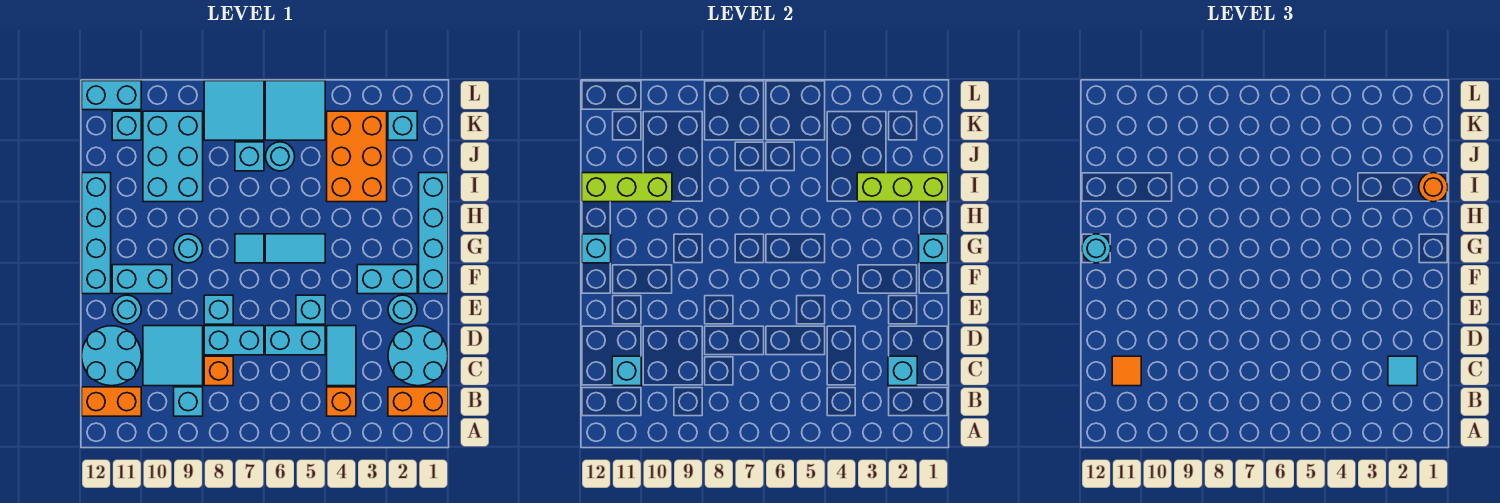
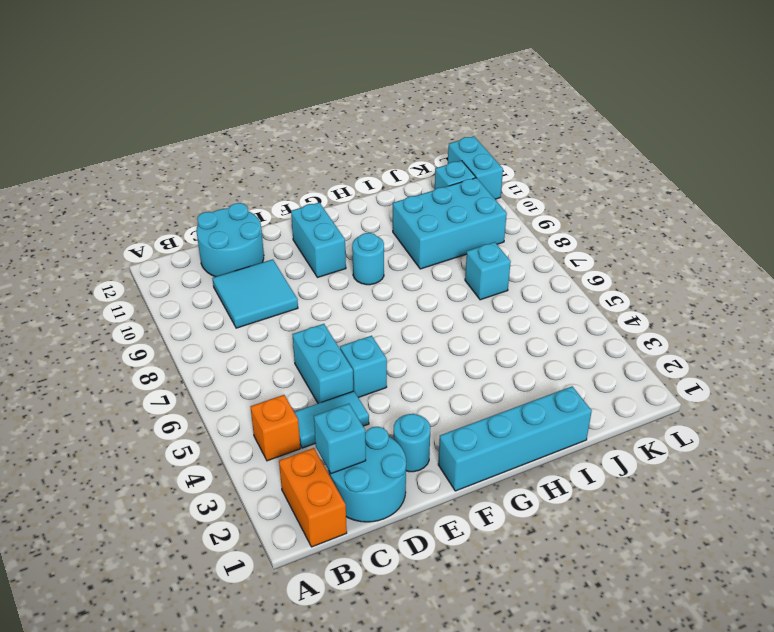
none -> cyan 1x1 brick [174,387,203,416]
none -> orange 1x2 brick [82,387,141,416]
none -> orange 1x1 brick [204,356,233,386]
none -> cyan 1x2 brick [204,326,264,355]

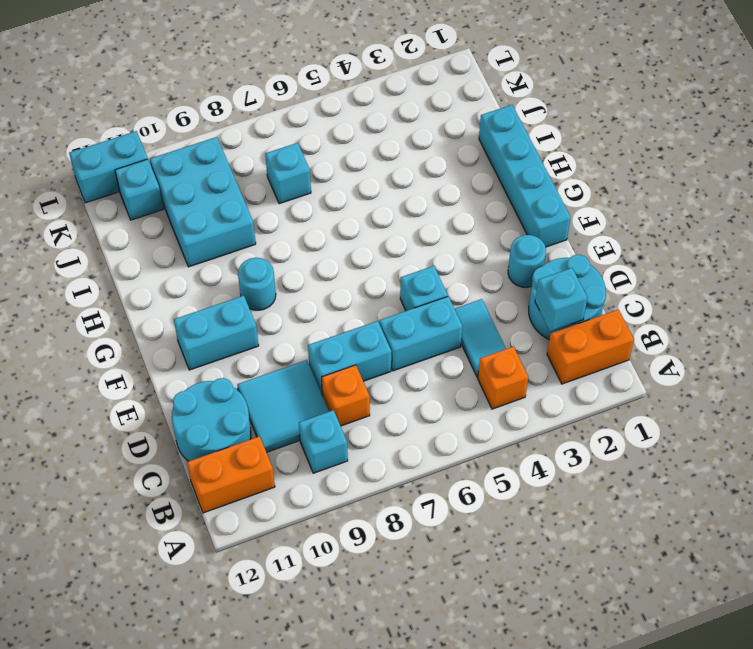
none -> cyan 1x1 brick [204,295,233,324]
none -> cyan 1x1 round brick [112,295,141,324]
none -> cyan 1x2 brick [357,265,417,294]
none -> cyan 1x4 brick [82,173,111,294]

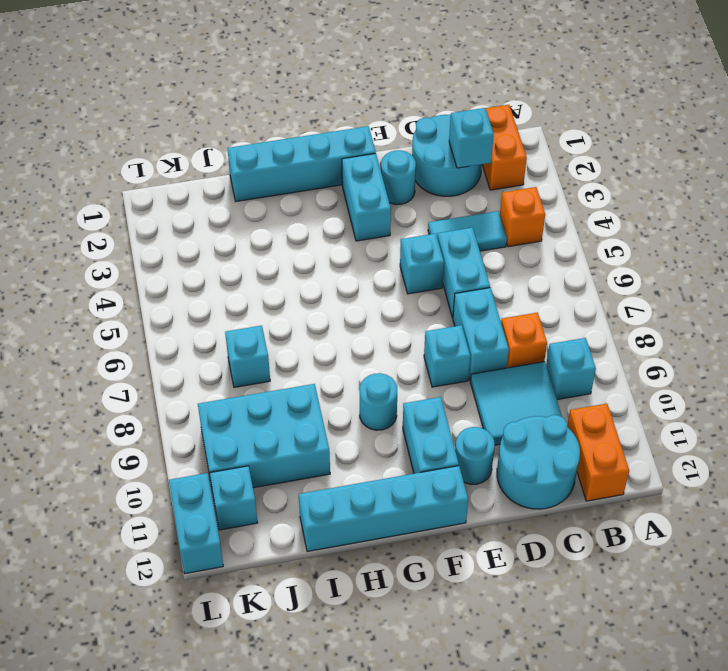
none -> cyan 1x2 tile [265,234,325,263]
none -> cyan 1x1 tile [235,234,264,263]
none -> orange 2x3 brick [327,111,387,202]
none -> cyan 1x1 round brick [266,142,295,171]

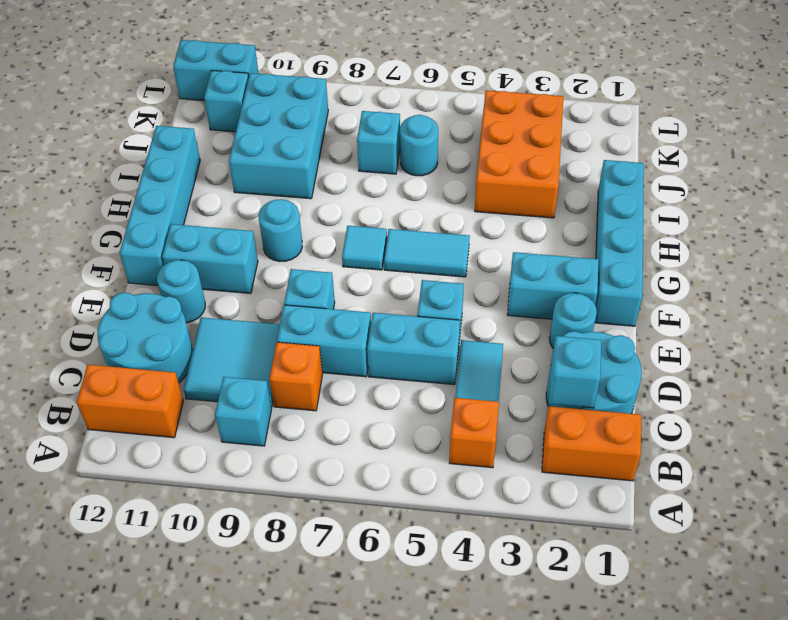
none -> cyan 1x1 brick [388,111,417,140]
none -> cyan 2x2 tile [265,81,325,140]
none -> cyan 2x2 tile [204,81,264,140]
none -> cyan 1x1 brick [612,356,641,386]

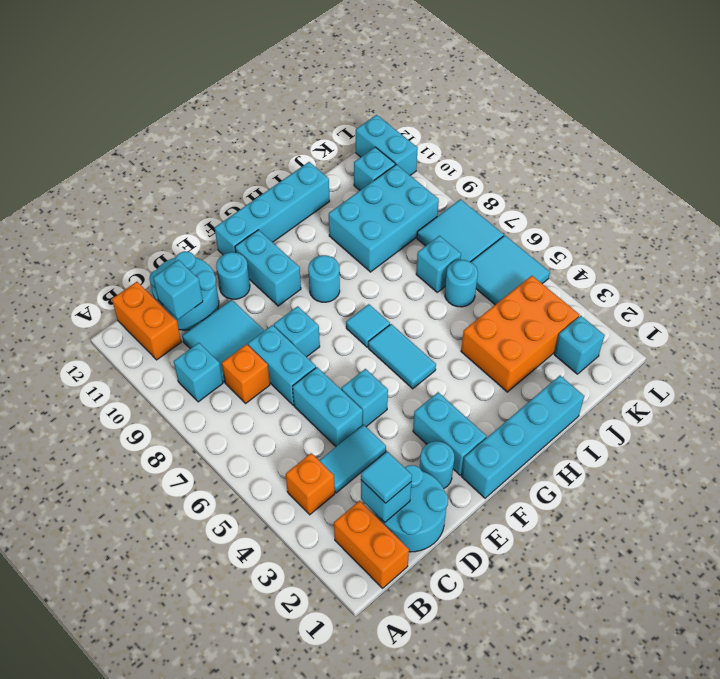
none -> cyan 1x1 brick [919,234,948,263]
none -> cyan 1x1 brick [582,234,611,263]
none -> lime 1x3 brick [857,173,948,202]
none -> lime 1x3 brick [582,173,672,202]

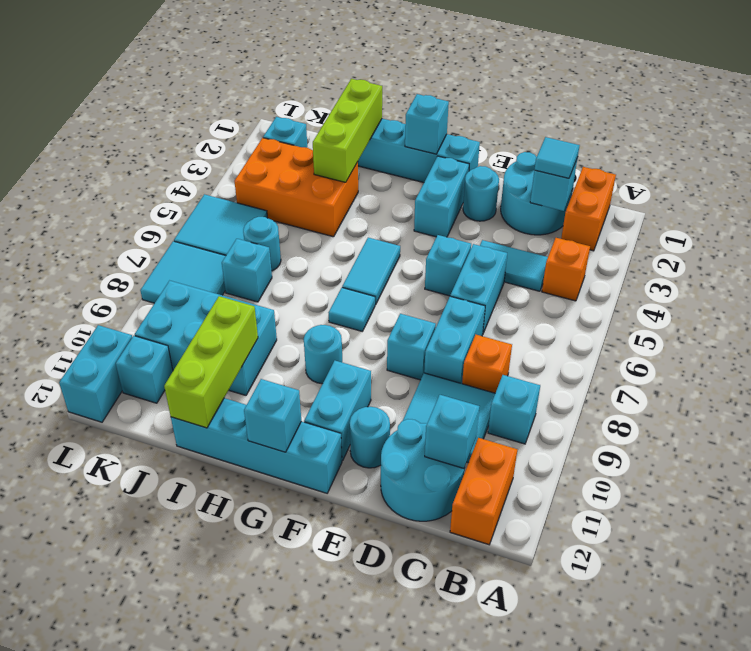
none -> orange 1x1 tile [1112,356,1141,386]
none -> cyan 1x1 round brick [1082,234,1111,263]
none -> orange 1x1 round brick [1419,173,1448,202]

